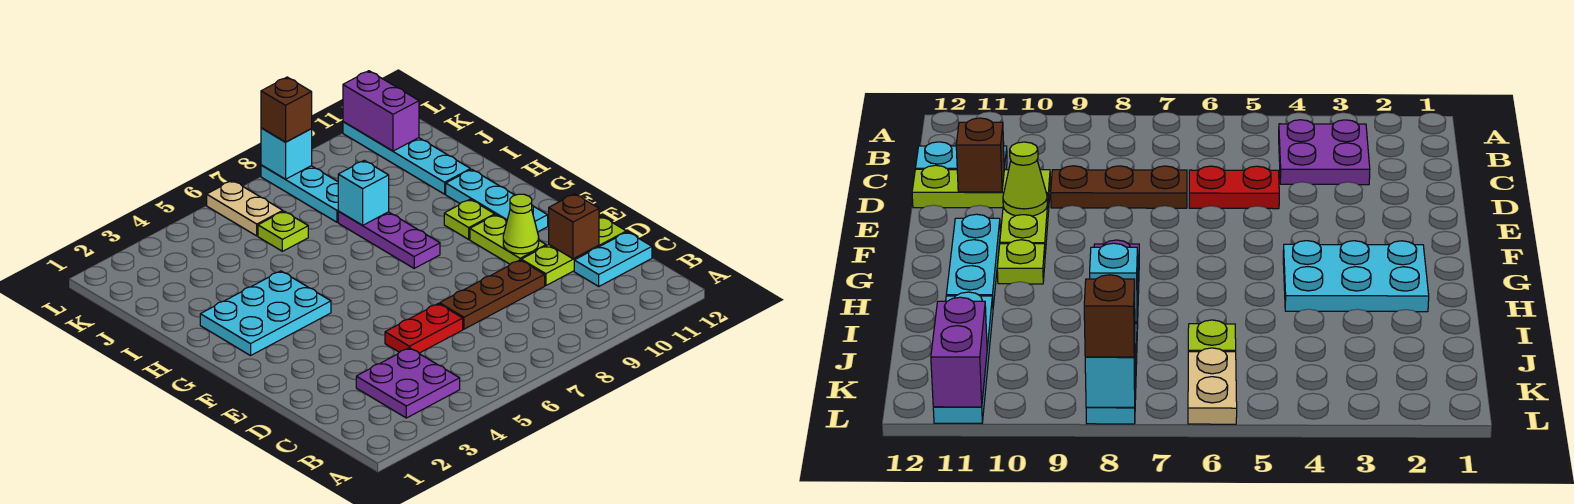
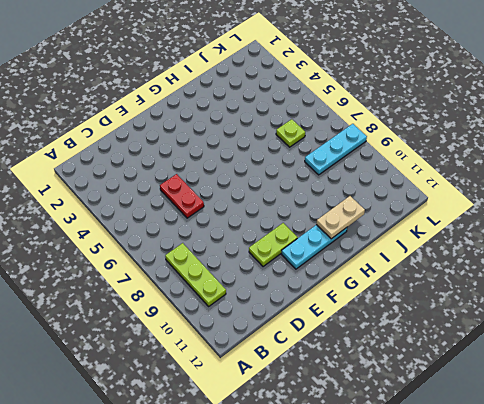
lime 1x3 plate [165,243,226,306] -> lime 1x3 plate moved to [521,217,626,286]
tan 1x2 plate [316,196,365,239] -> tan 1x2 plate moved to [207,180,283,236]
none -> purple 2x2 plate [356,348,460,418]
none -> cyan 1x2 plate [574,232,652,286]
none -> brown 1x3 plate [440,260,545,329]

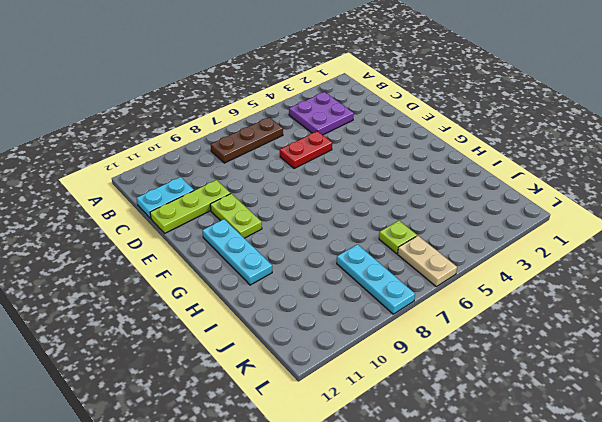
brown 1x3 plate [211,117,283,163] -> brown 1x3 plate moved to [440,260,545,329]
none -> cyan 2x3 plate [200,271,331,356]
none -> purple 1x3 plate [338,211,440,268]
none -> lime 1x1 plate [444,199,495,239]

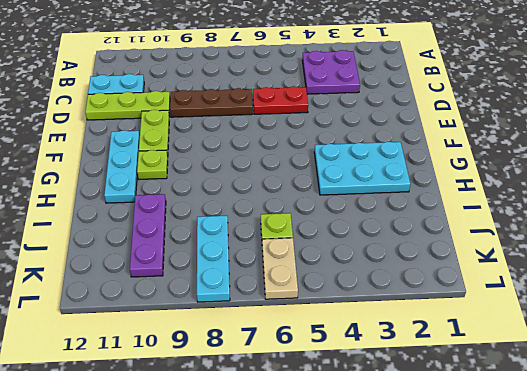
purple 1x3 plate [130,194,166,277] -> purple 1x3 plate moved to [338,211,440,268]
none -> cyan 1x4 plate [343,122,470,194]
none -> brown 1x1 brick [549,194,599,259]
none -> lime 1x1 cone [503,194,539,254]

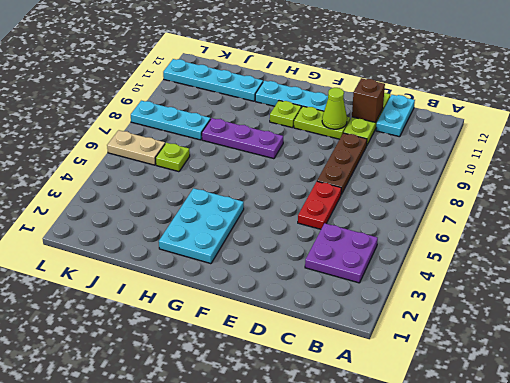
none -> cyan 1x1 brick [338,160,389,225]
none -> purple 1x2 brick [343,71,419,151]
none -> cyan 1x1 brick [261,128,312,179]

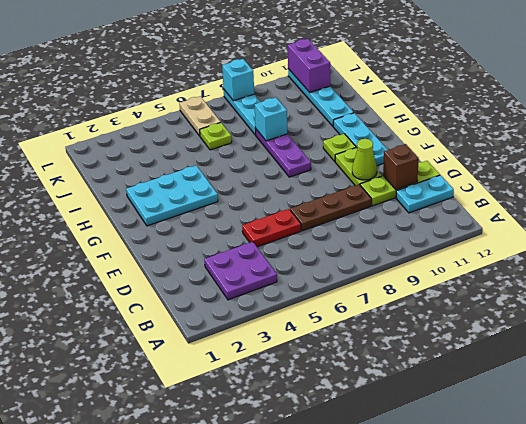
none -> brown 1x1 brick [261,77,312,142]

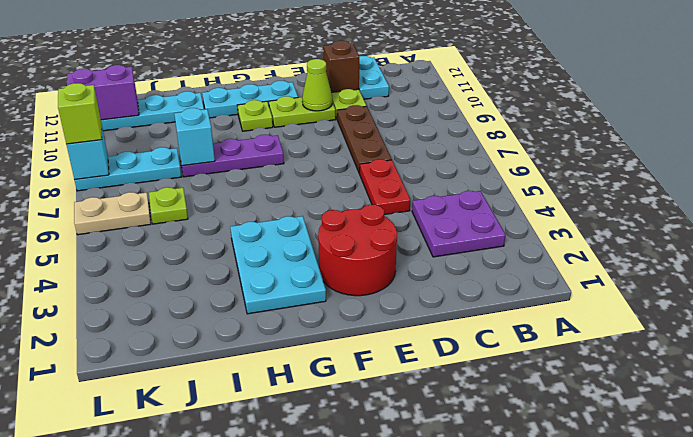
red 2x2 round brick [318,205,397,296] -> none
lime 1x1 brick [58,83,102,144] -> brown 1x1 brick [261,77,312,142]

